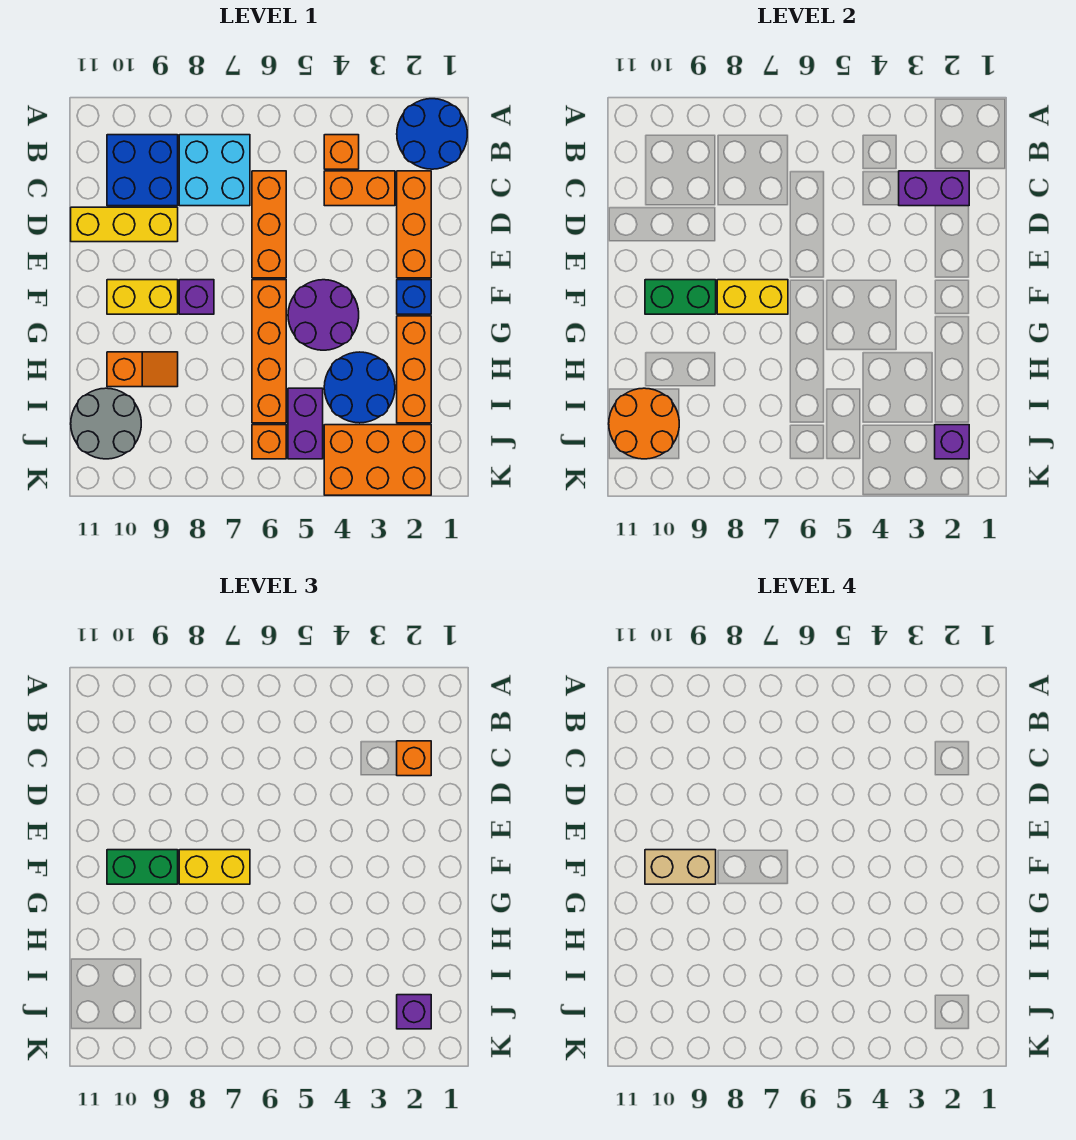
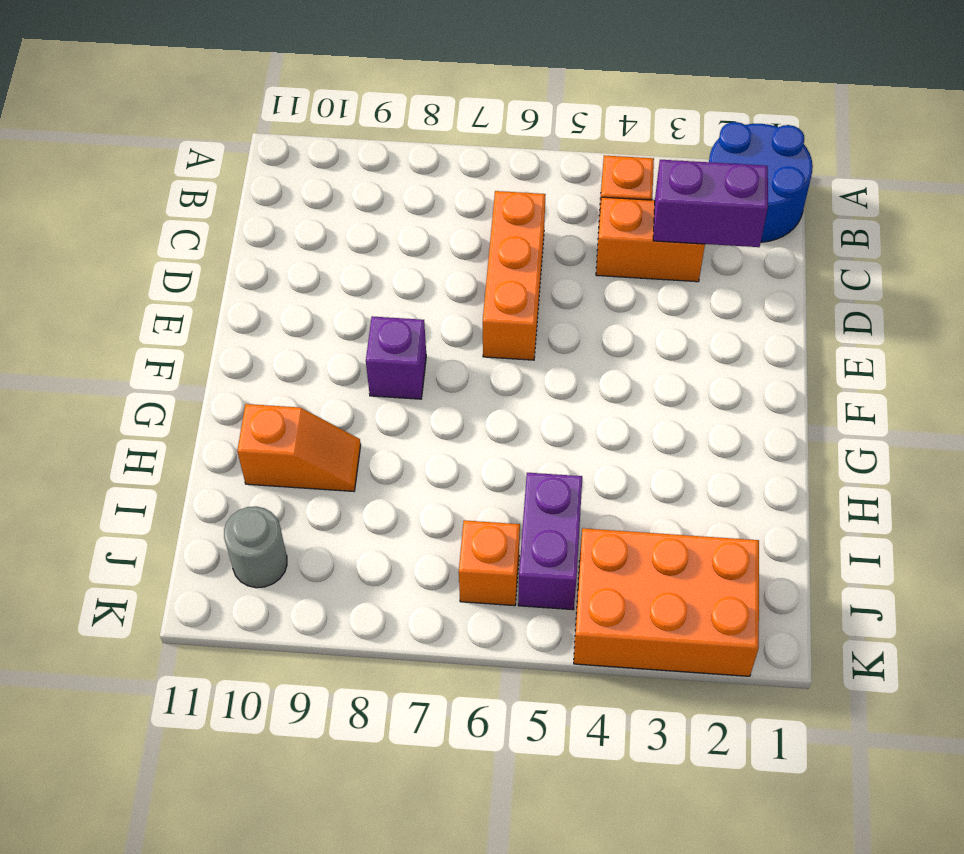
grey 1x1 round brick [224,506,287,588] -> grey 2x2 round brick [71,388,141,459]
none -> cyan 2x2 brick [179,135,250,206]
none -> blue 2x2 brick [107,135,178,206]
none -> orange 1x3 brick [397,171,431,278]
none -> yellow 1x3 brick [71,207,178,242]

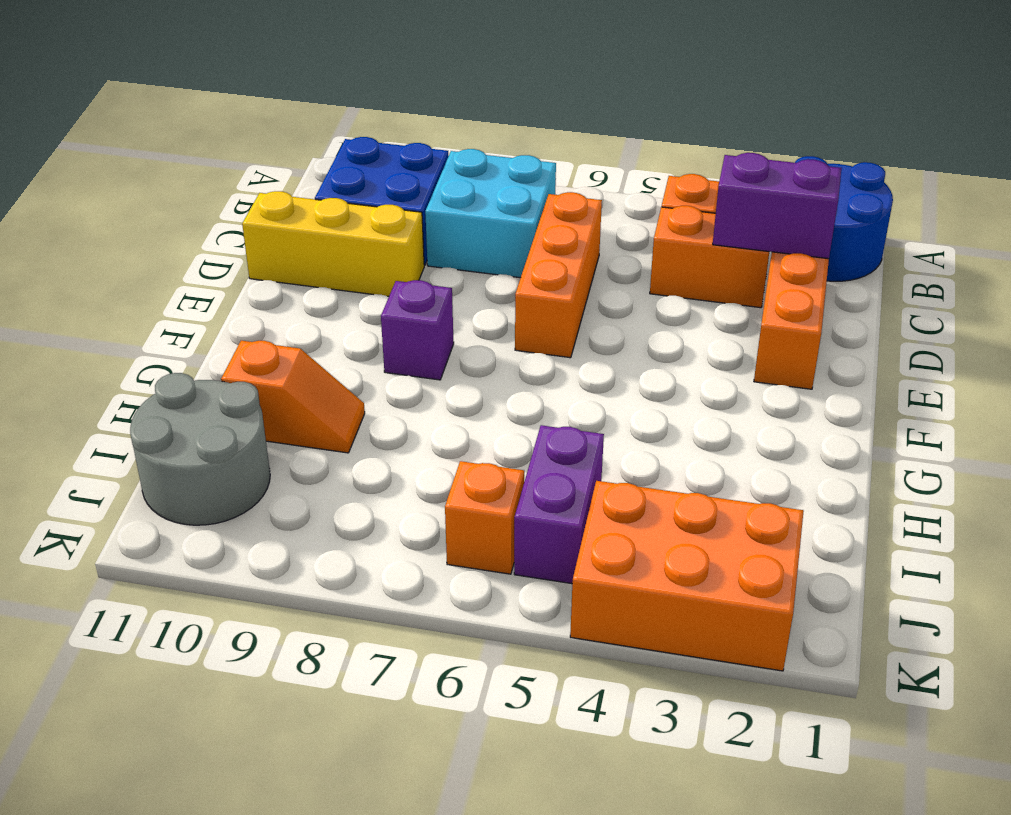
none -> blue 1x1 brick [397,280,431,314]
none -> purple 2x2 round brick [288,280,359,350]
none -> orange 1x4 brick [252,280,286,423]
none -> yellow 1x2 brick [107,280,178,314]

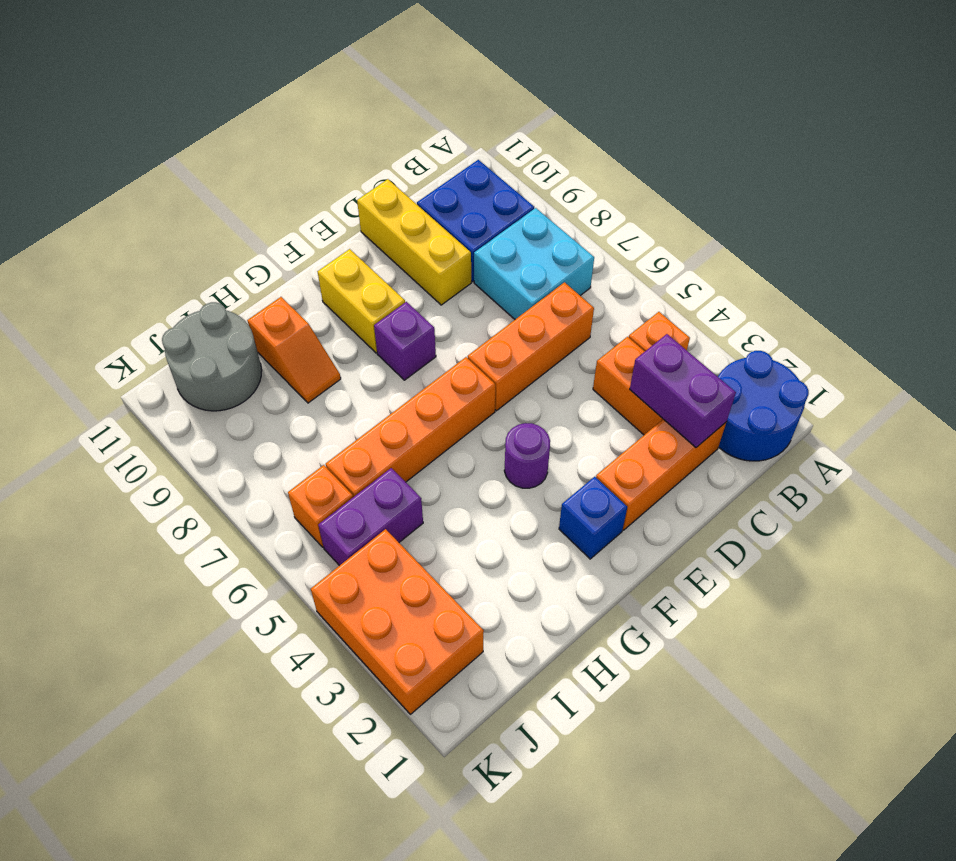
purple 1x1 round brick [504,423,550,488] -> purple 2x2 round brick [288,280,359,350]
none -> orange 1x3 brick [397,316,431,423]
none -> blue 2x2 round brick [324,352,395,423]
none -> yellow 1x2 brick [717,280,788,314]
none -> green 1x2 brick [645,280,716,314]

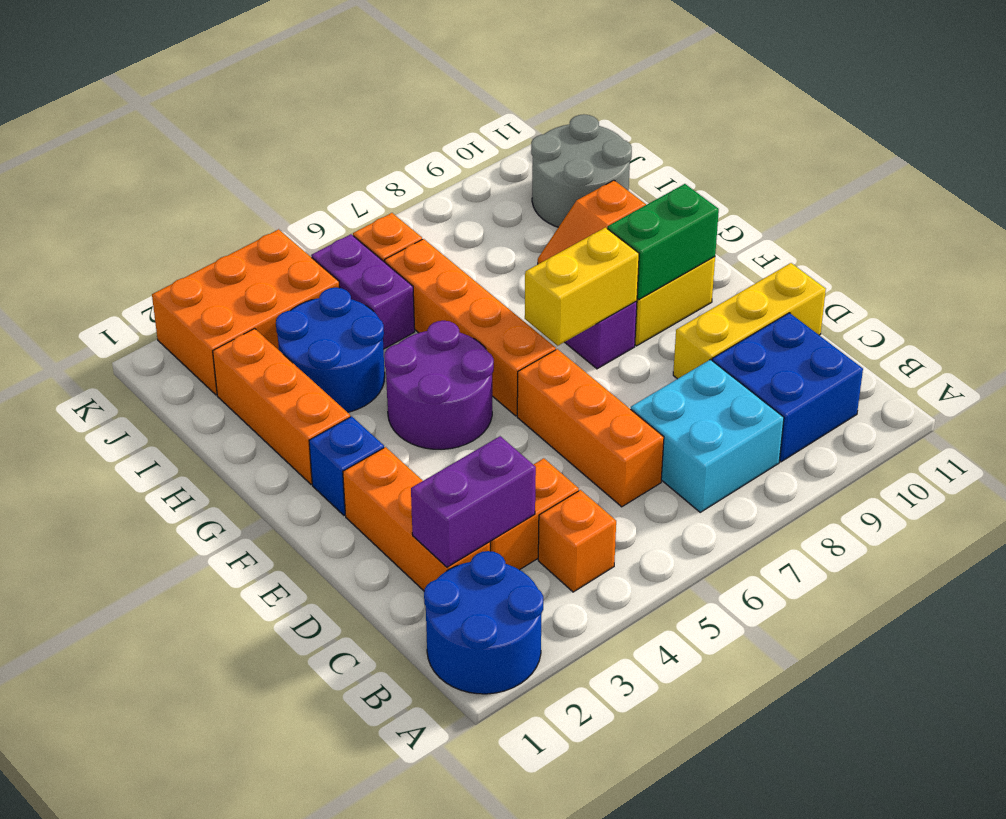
none -> orange 2x2 round brick [609,388,679,459]
none -> purple 1x1 brick [935,425,969,459]
none -> orange 1x1 brick [397,741,431,776]
none -> yellow 1x2 brick [179,850,250,884]

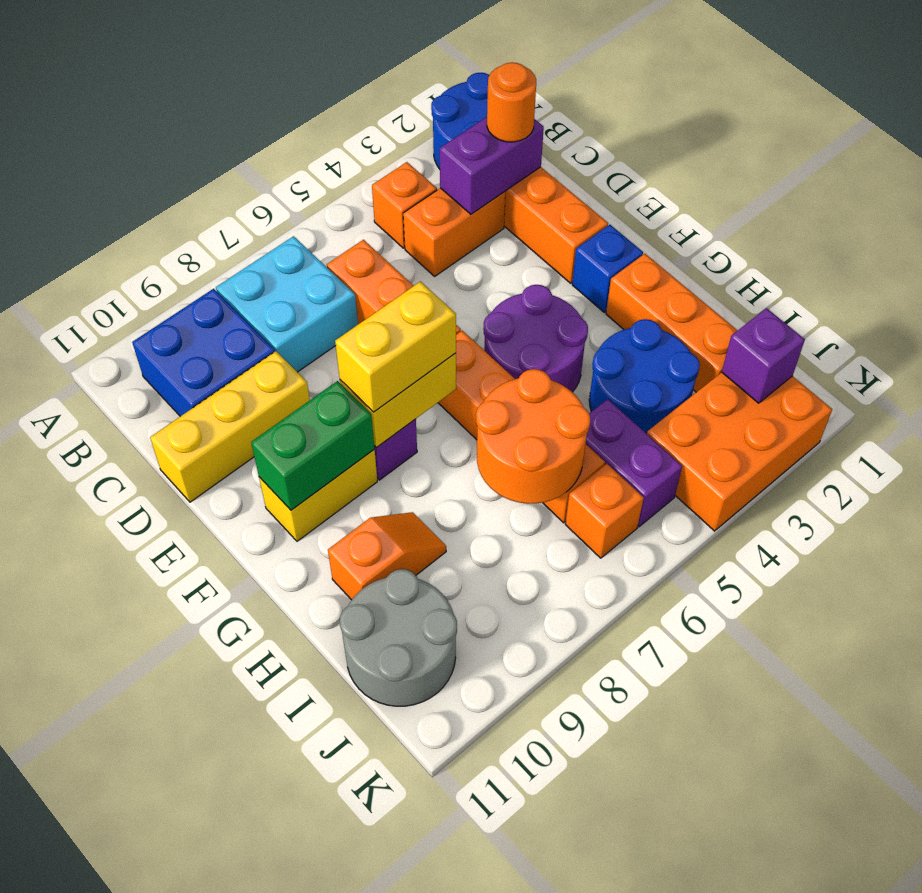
orange 1x1 round brick [487,62,536,142] -> orange 1x1 brick [397,741,431,776]
orange 2x2 round brick [476,369,590,504] -> orange 2x2 round brick moved to [609,388,679,459]
none -> green 1x2 brick [107,850,178,884]
none -> purple 1x1 brick [397,995,431,1029]
none -> tan 1x2 brick [645,850,716,884]

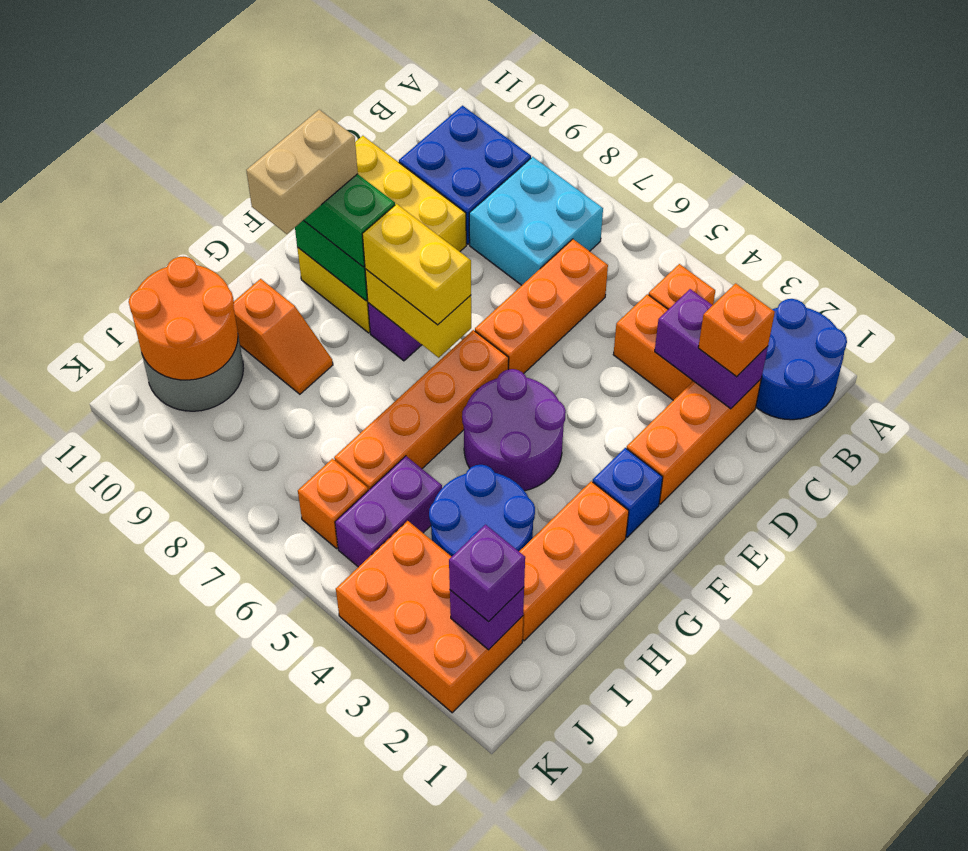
tan 1x2 brick [246,110,358,234] -> tan 1x2 brick turned to [645,850,716,884]

